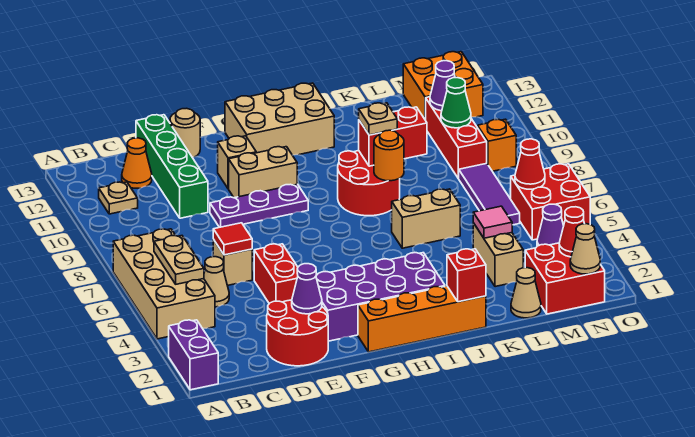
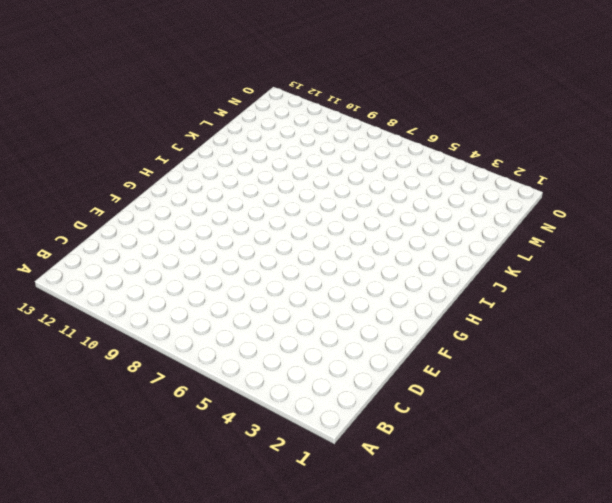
none -> purple 1x2 brick [169,320,218,390]
none -> tan 2x4 brick [113,229,215,339]
none -> tan 1x1 plate [99,182,138,214]
none -> tan 1x1 cone [204,257,229,307]

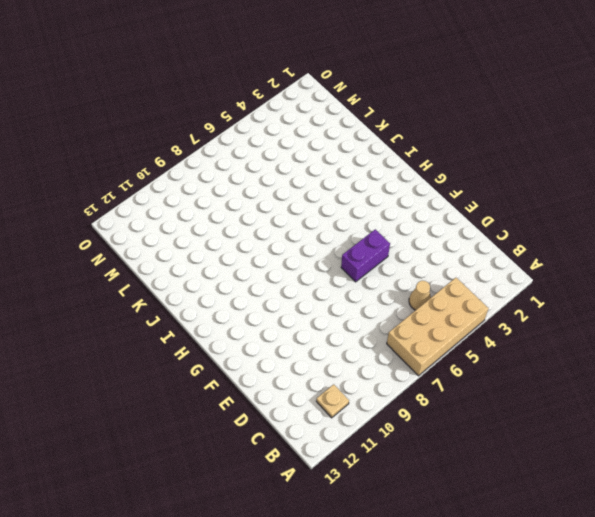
purple 1x2 brick [341,229,390,282] -> purple 1x2 brick moved to [169,320,218,390]
none -> orange 1x1 cone [122,138,152,188]
none -> red 2x2 round brick [267,300,328,366]
none -> tan 1x1 brick [213,240,252,286]
none -> green 1x4 brick [136,115,208,218]

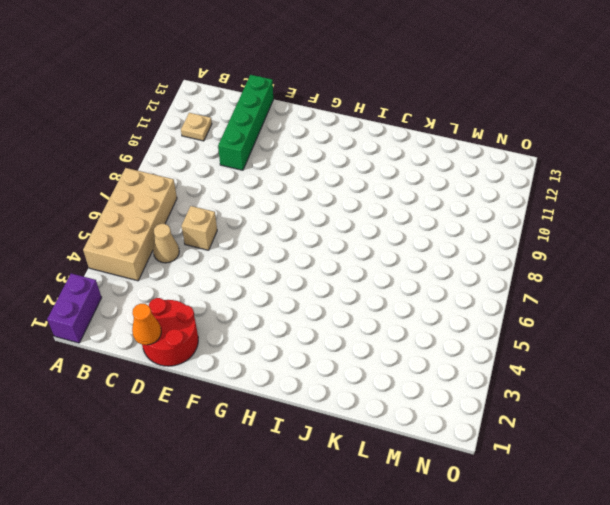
orange 1x1 cone [132,304,161,345] -> orange 1x1 cone moved to [122,138,152,188]
none -> red 1x2 brick [254,244,298,303]
none -> purple 1x3 plate [210,184,308,227]
none -> tan 1x1 round brick [170,108,200,157]
none -> purple 2x4 brick [316,253,445,341]

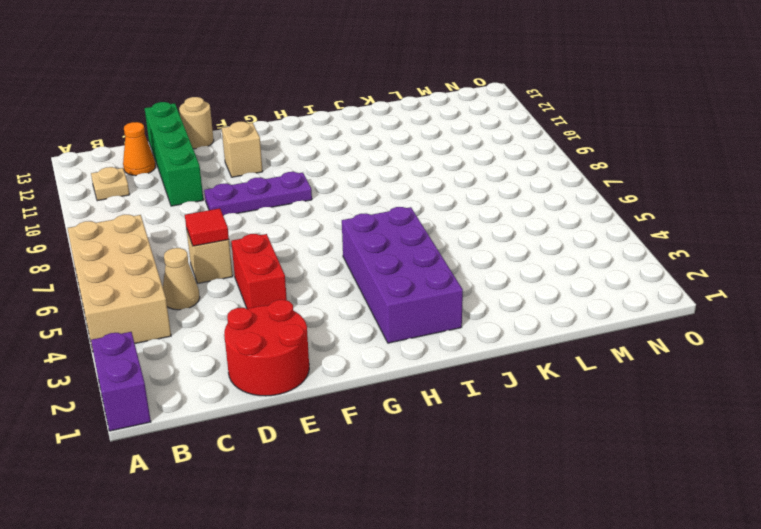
purple 2x4 brick [342,207,463,343] -> purple 2x4 brick turned to [316,253,445,341]
none -> tan 1x2 brick [229,147,297,198]
none -> orange 1x4 brick [358,286,486,352]
none -> tan 2x3 brick [225,83,334,155]
none -> red 2x2 round brick [338,151,400,216]

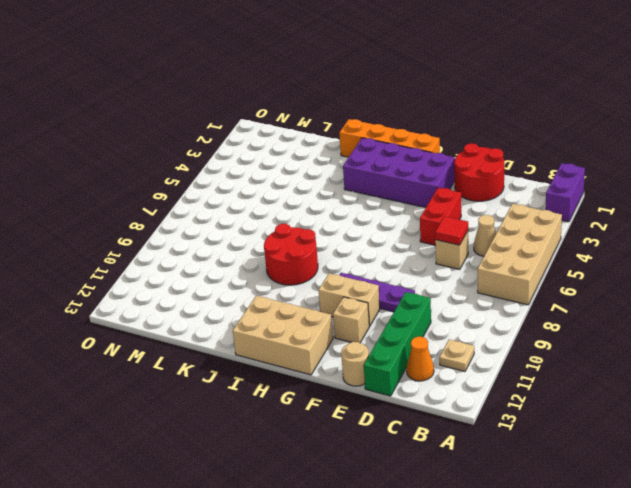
none -> tan 1x2 brick [392,189,460,248]
none -> tan 1x1 cone [511,268,541,318]
none -> tan 1x2 brick [473,223,523,287]
none -> red 2x2 brick [525,243,605,314]

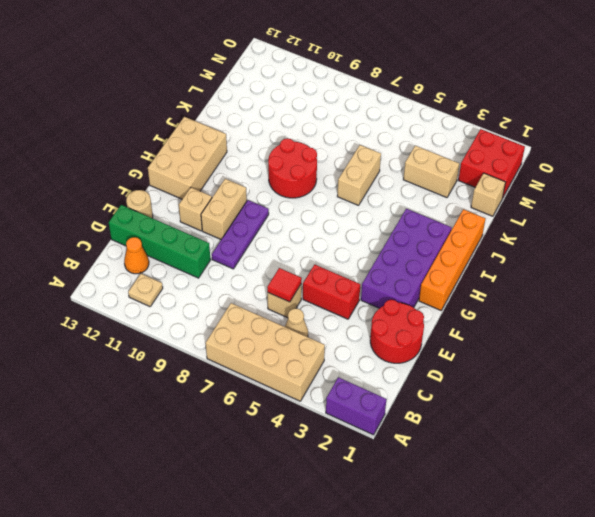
tan 1x1 brick [471,173,506,216] -> tan 1x1 cone [511,268,541,318]
none -> purple 1x3 tile [458,163,520,225]
none -> red 1x3 brick [426,97,487,178]
none -> orange 2x2 brick [403,52,483,120]
none -> purple 1x1 cone [537,204,564,246]

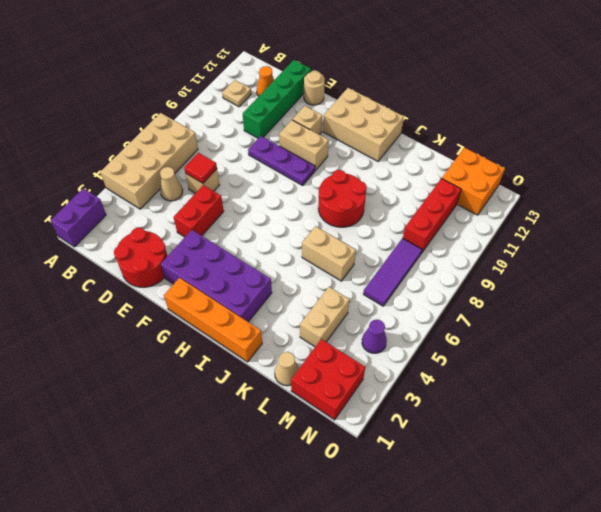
none -> red 2x2 brick [511,164,590,240]
none -> orange 1x1 brick [477,119,516,171]
none -> tan 1x2 plate [154,236,204,284]
none -> purple 1x1 cone [292,264,322,314]

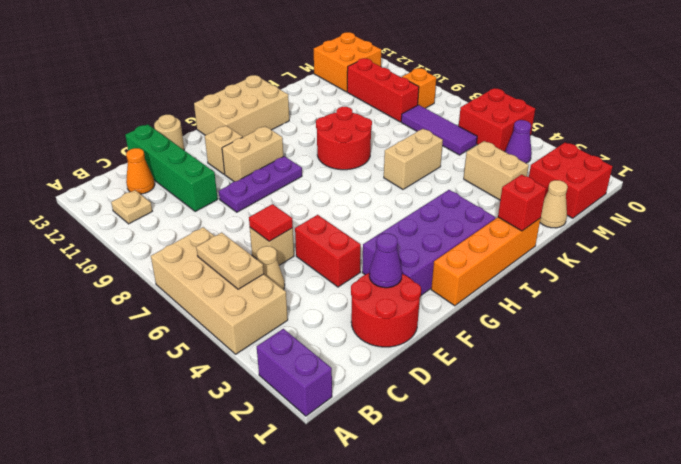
none -> orange 1x1 round brick [374,130,404,181]
none -> red 1x2 brick [359,107,427,166]
none -> pink 1x1 tile [473,206,512,238]
none -> green 1x1 cone [441,78,471,128]

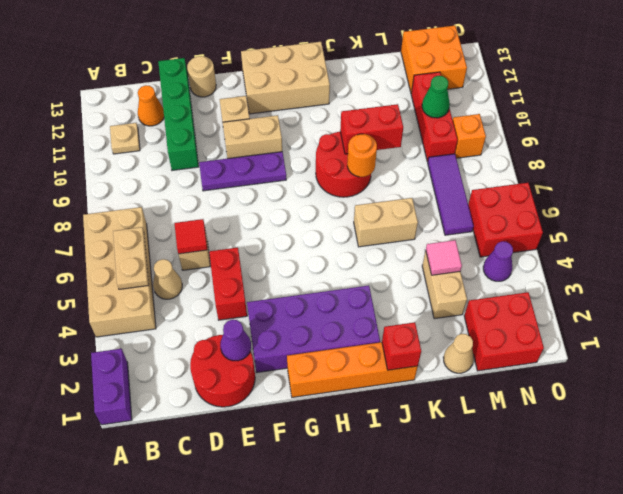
none -> purple 1x1 cone [430,61,455,111]
none -> tan 1x1 cone [570,224,600,274]
none -> red 1x1 cone [559,207,584,257]
none -> red 1x1 cone [515,139,545,189]

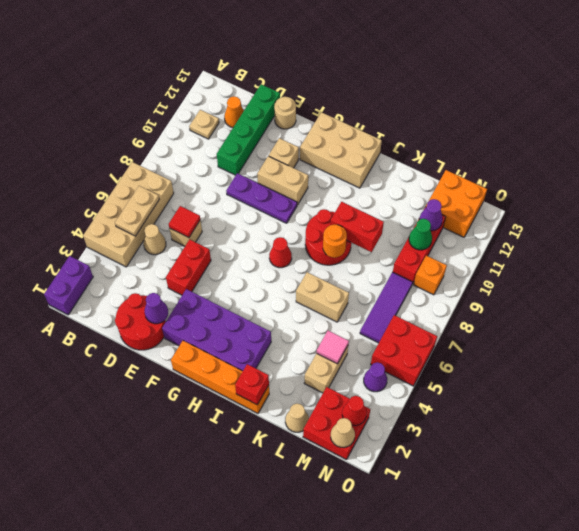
red 1x1 cone [269,237,292,268] -> red 1x1 cone moved to [515,139,545,189]
none -> tan 1x1 plate [359,103,397,135]

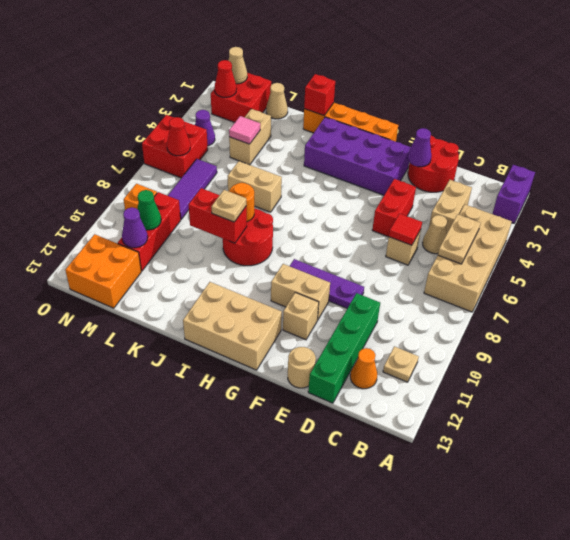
tan 1x2 brick [429,180,472,234] -> none

